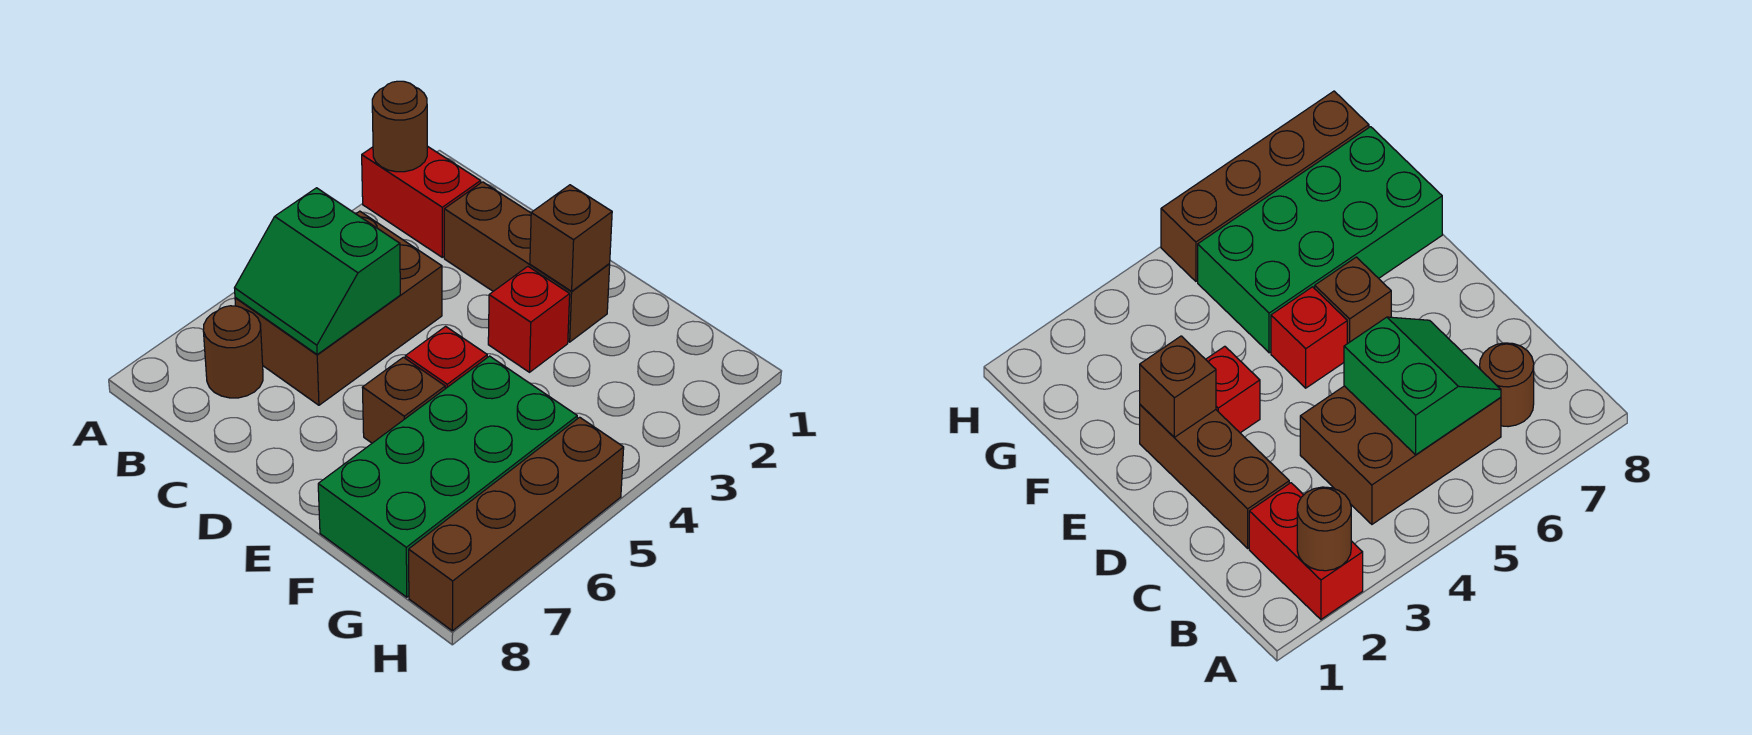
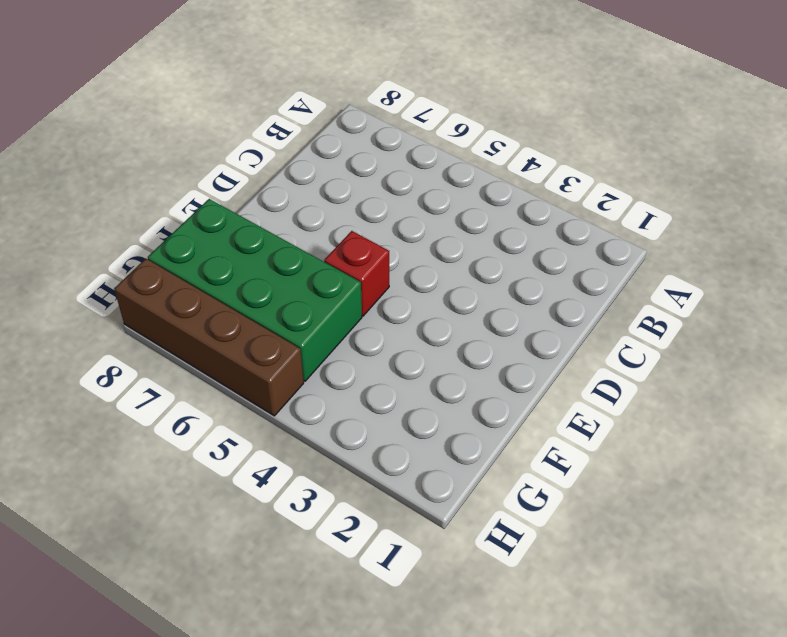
none -> red 1x2 brick [362,146,481,257]
none -> brown 2x3 brick [235,211,442,405]
none -> brown 1x1 round brick [203,306,263,398]

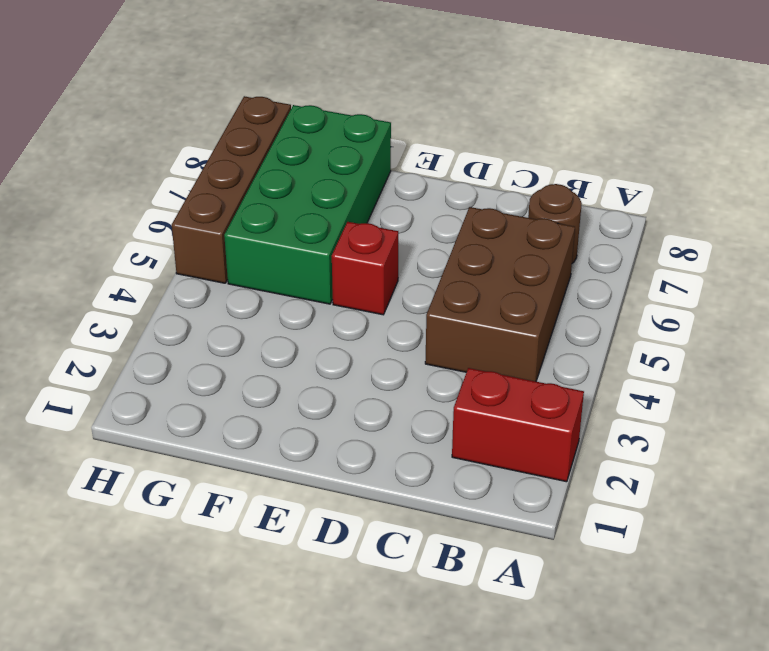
none -> brown 1x3 brick [444,182,610,342]
none -> red 1x1 brick [488,267,570,372]
none -> brown 1x1 brick [362,357,445,443]

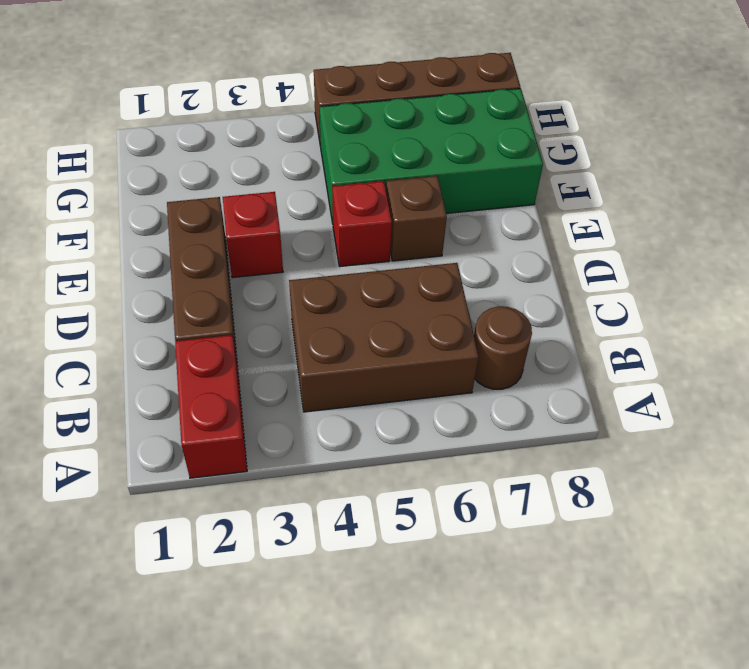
none -> brown 1x1 round brick [372,81,427,172]
none -> green 2x2 slope [235,188,400,354]
none -> brown 1x1 brick [530,185,612,291]

